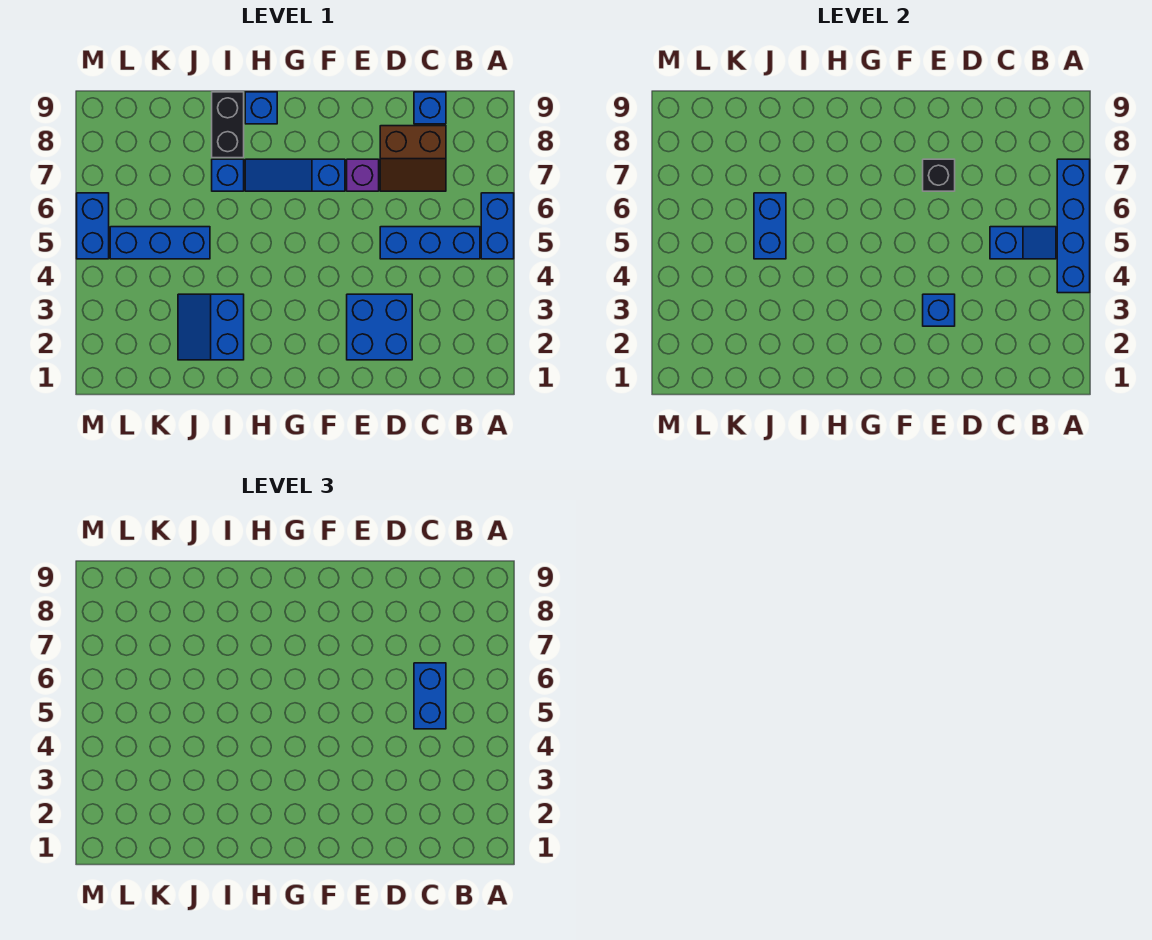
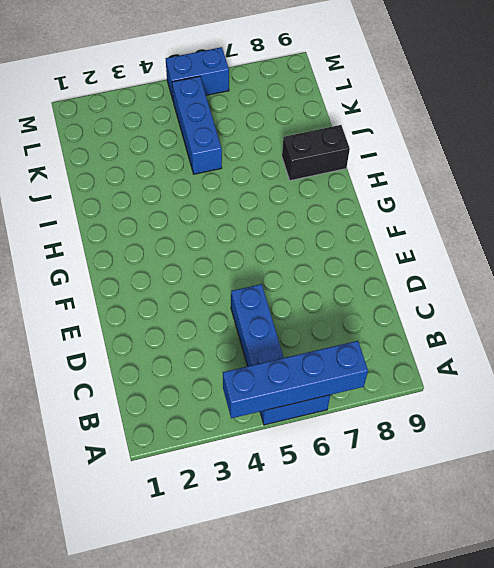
none -> brown 2x2 slope [380,126,446,191]
none -> blue 1x1 brick [414,92,446,124]
none -> blue 2x2 brick [347,294,412,360]

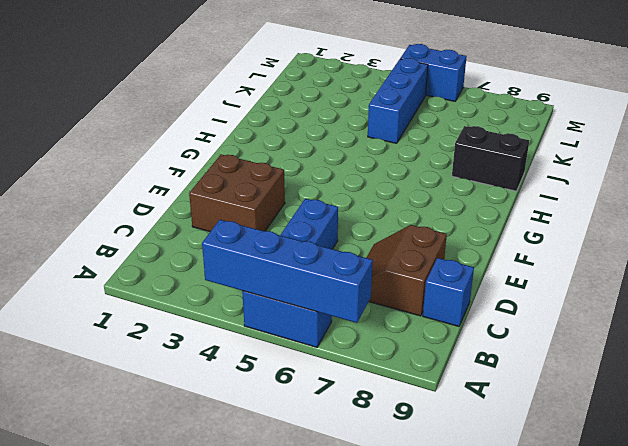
brown 2x2 brick [189,154,285,232] -> blue 2x2 brick [347,294,412,360]
none -> purple 1x1 brick [347,159,379,191]
none -> blue 1x3 slope [245,159,345,191]
none -> blue 1x1 brick [245,92,277,124]

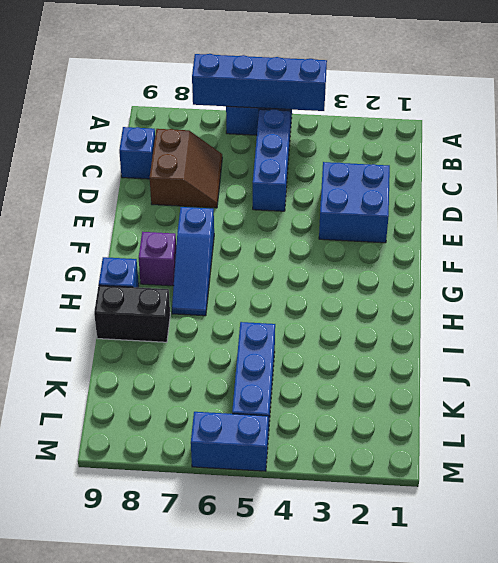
purple 1x1 brick [139,232,176,286] -> purple 1x1 brick moved to [347,159,379,191]
none -> blue 2x2 slope [178,294,244,360]
none -> blue 1x1 brick [212,159,244,191]
none -> blue 1x2 slope [990,227,1056,259]

